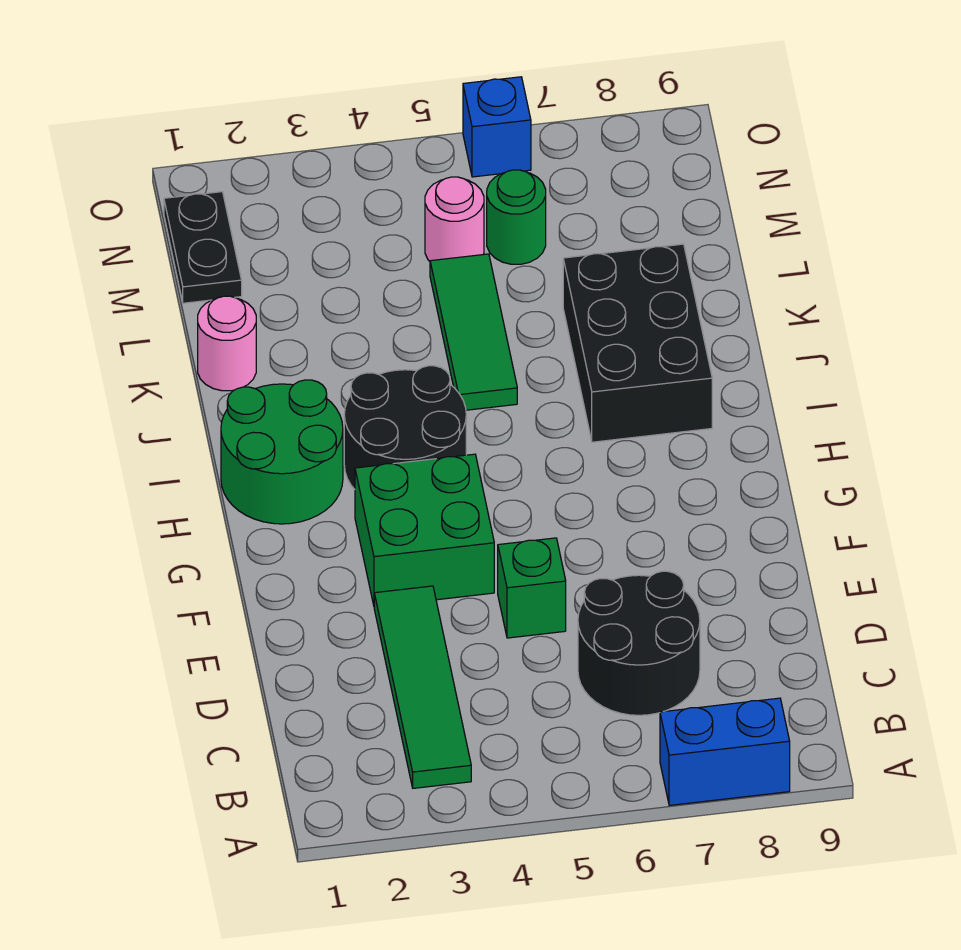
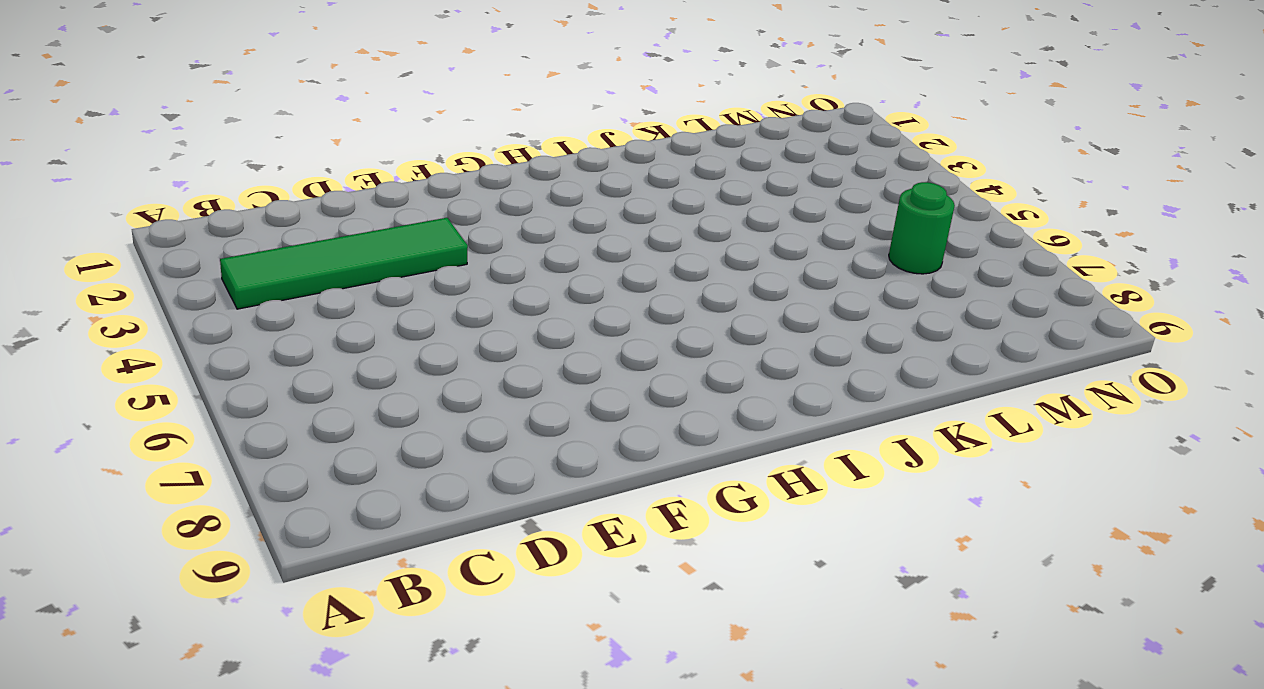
none -> blue 1x2 brick [660,698,790,805]
none -> black 2x2 round brick [578,571,700,715]
none -> green 1x1 brick [498,538,566,638]

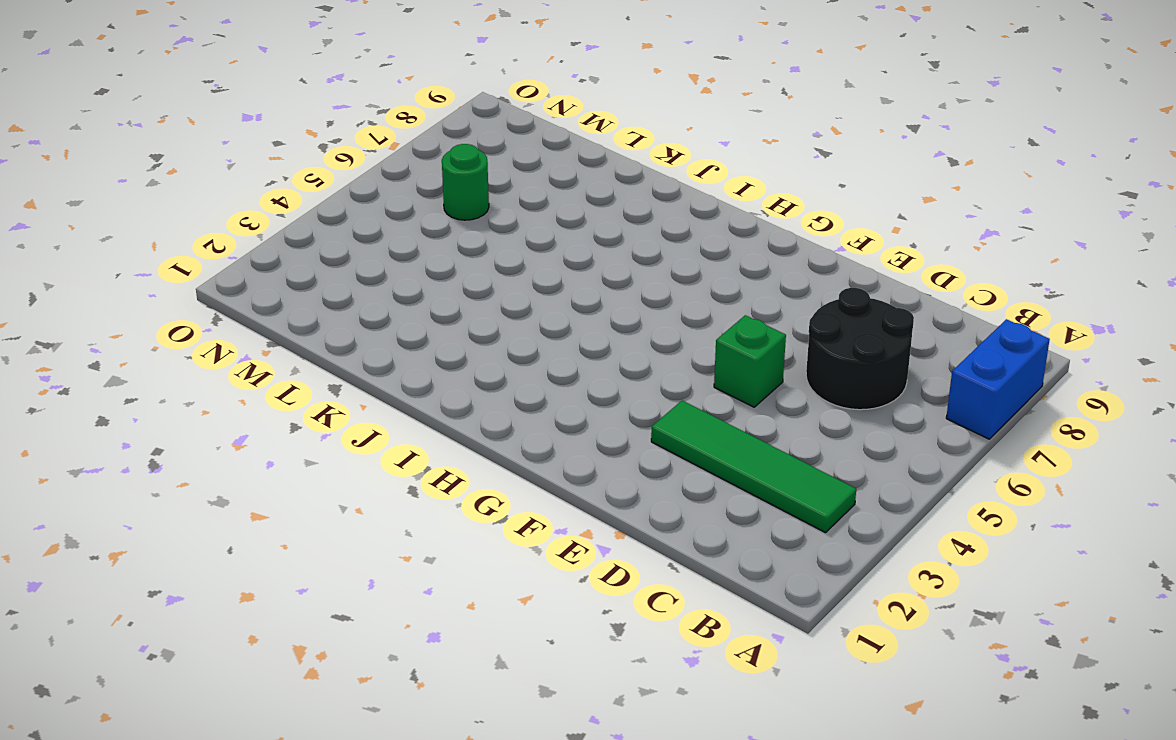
none -> green 2x2 brick [355,454,494,605]
none -> green 2x2 round brick [221,380,343,524]
none -> black 2x2 round brick [344,366,466,489]

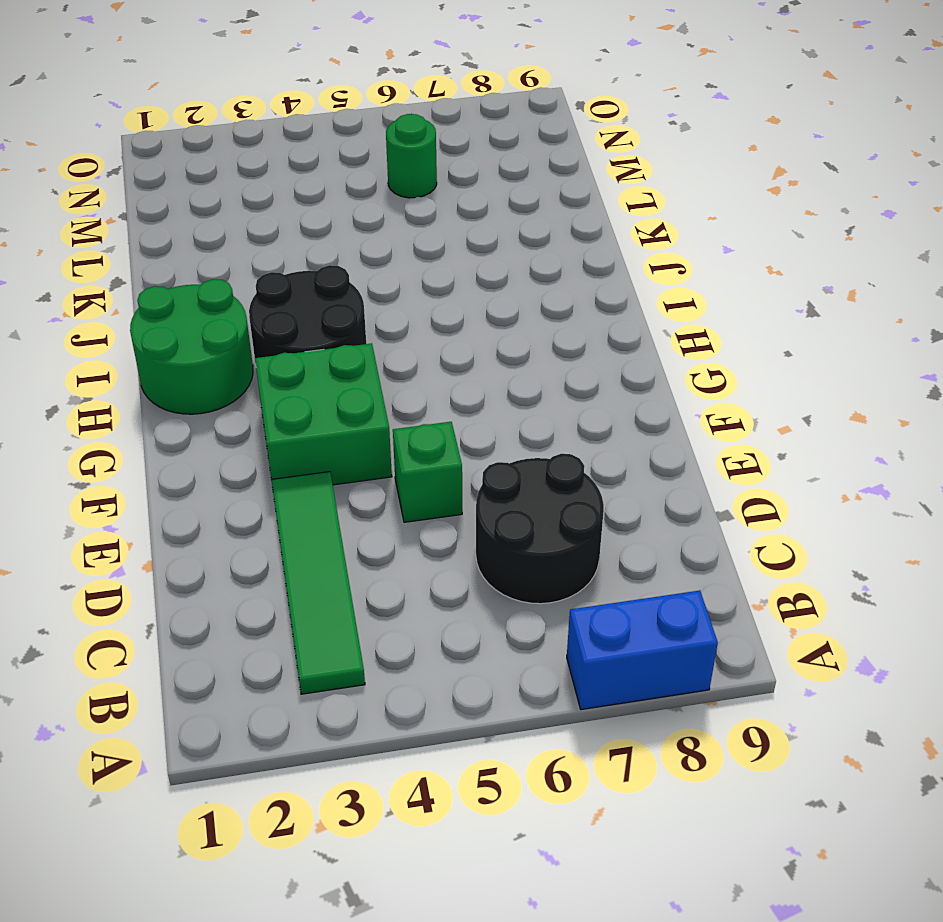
none -> black 2x3 brick [563,244,712,442]
none -> green 1x3 tile [430,254,517,410]
none -> pink 1x1 round brick [198,296,256,391]

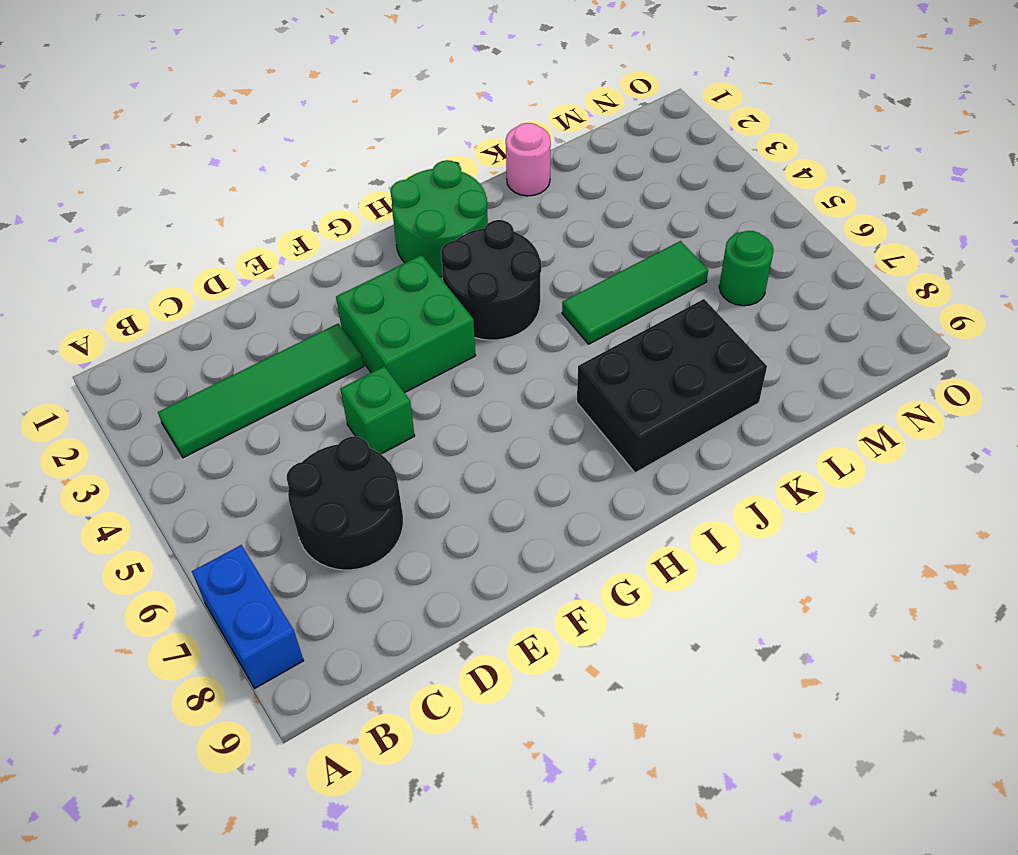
none -> black 1x2 plate [164,192,242,303]
none -> pink 1x1 round brick [425,177,484,261]
none -> blue 1x1 brick [463,77,531,177]

